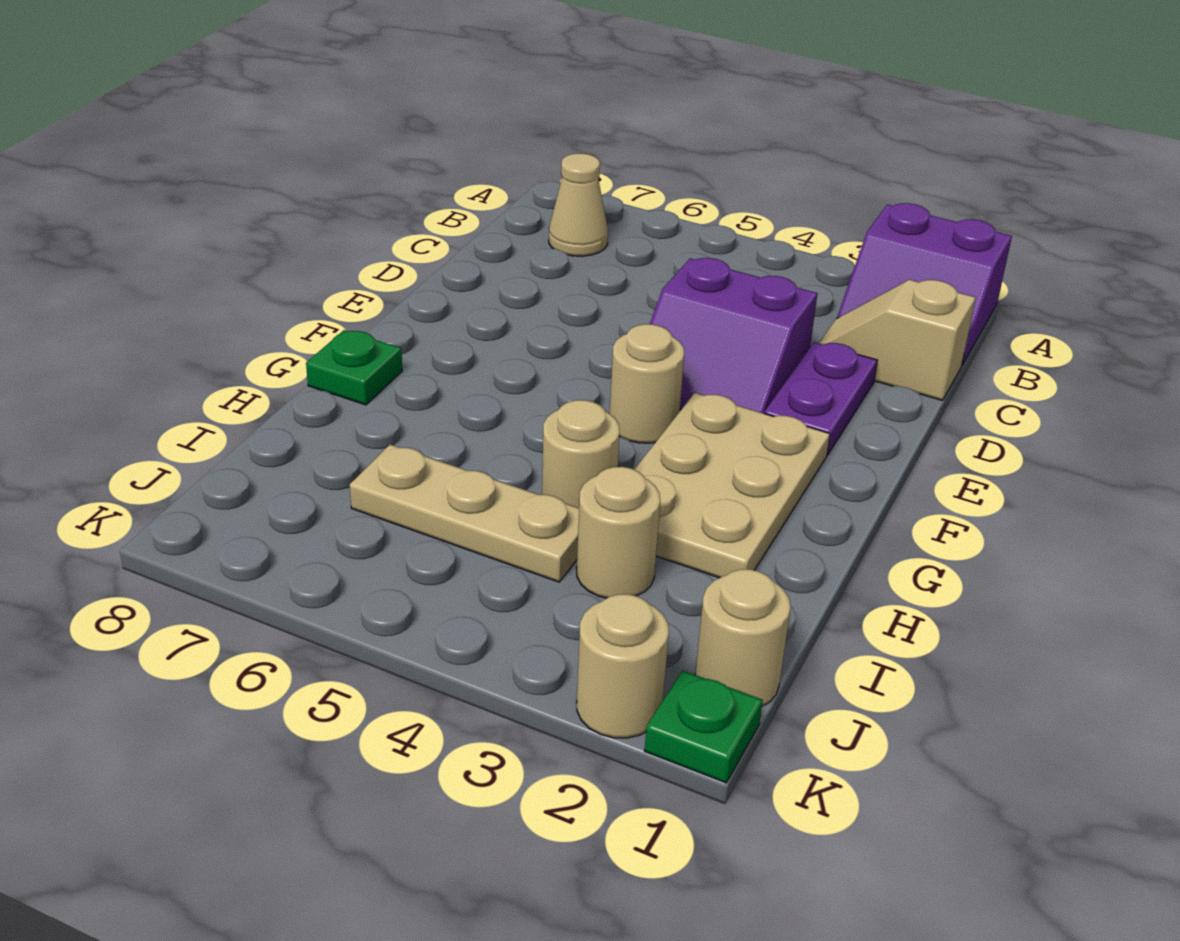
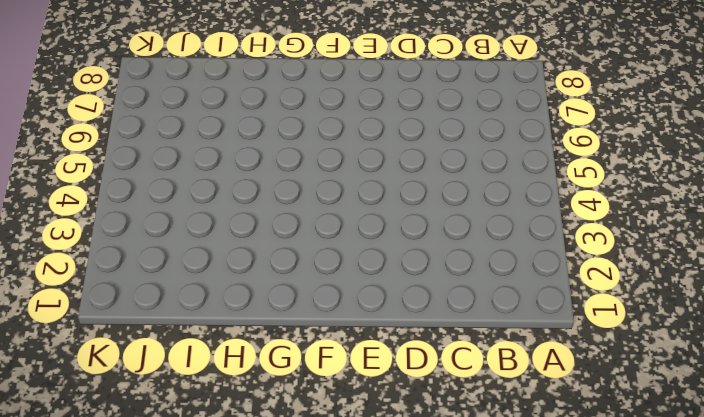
none -> purple 2x2 slope [837,203,1012,365]
none -> tan 1x1 cone [549,154,608,256]
none -> tan 1x2 slope [819,280,976,400]

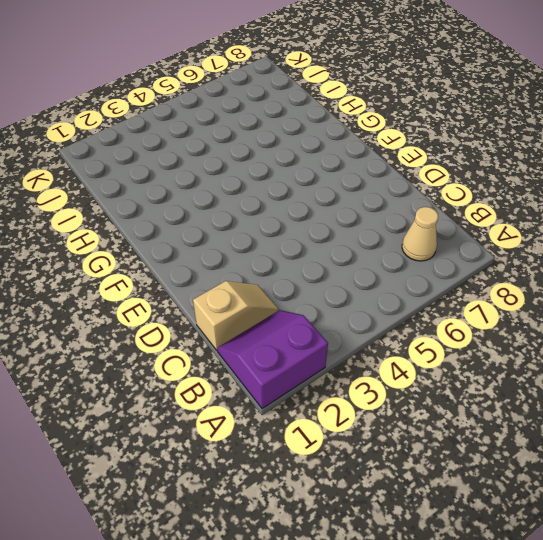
none -> purple 1x2 plate [764,342,877,455]
none -> purple 2x2 slope [650,258,818,413]
none -> tan 2x3 plate [634,393,830,578]

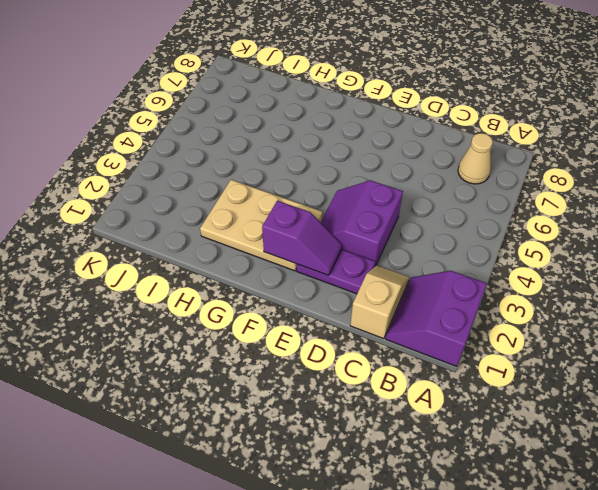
purple 1x2 slope [262,201,342,275] -> none
none -> tan 1x1 round brick [610,324,684,443]
none -> green 1x1 plate [306,330,402,405]
none -> tan 1x1 round brick [542,400,620,508]

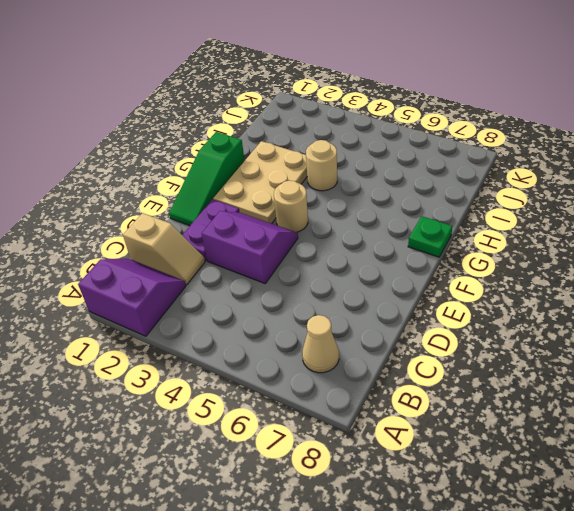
green 1x3 slope [169,132,245,225] -> none
none -> tan 1x1 round brick [577,467,660,598]
none -> tan 1x3 plate [350,445,579,582]
none -> tan 1x1 round brick [695,569,791,706]

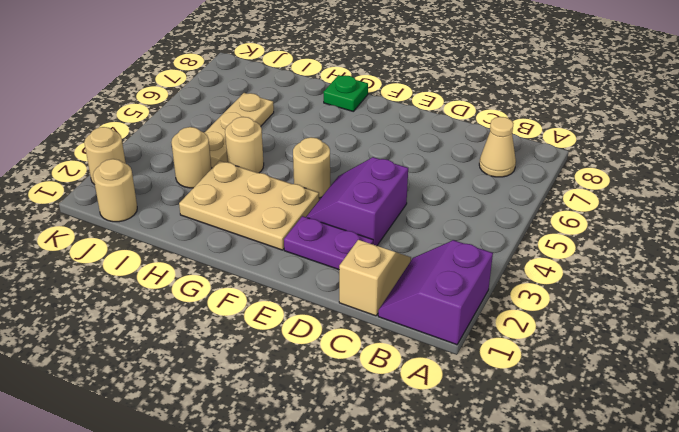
none -> green 1x1 plate [644,671,763,783]

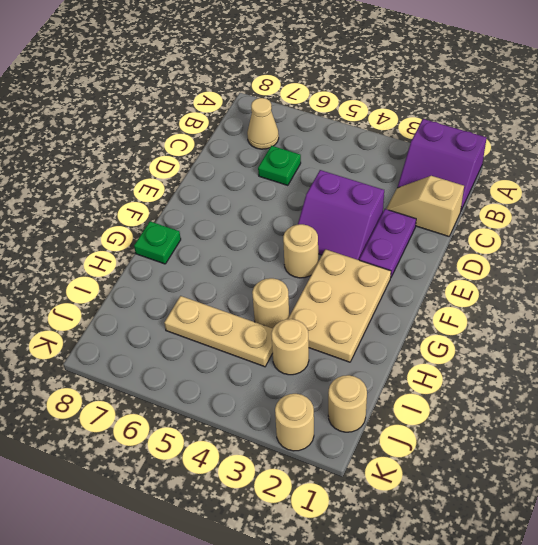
green 1x1 plate [258,146,301,185] -> green 1x1 plate moved to [644,671,763,783]

